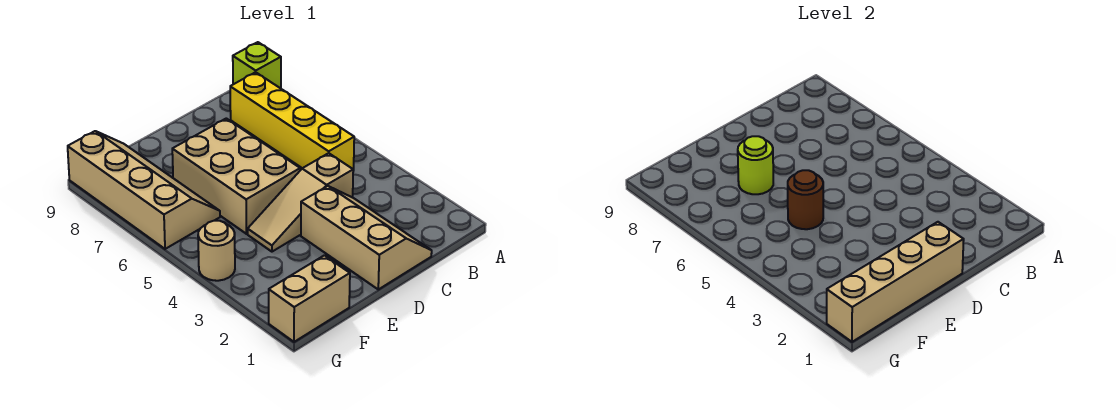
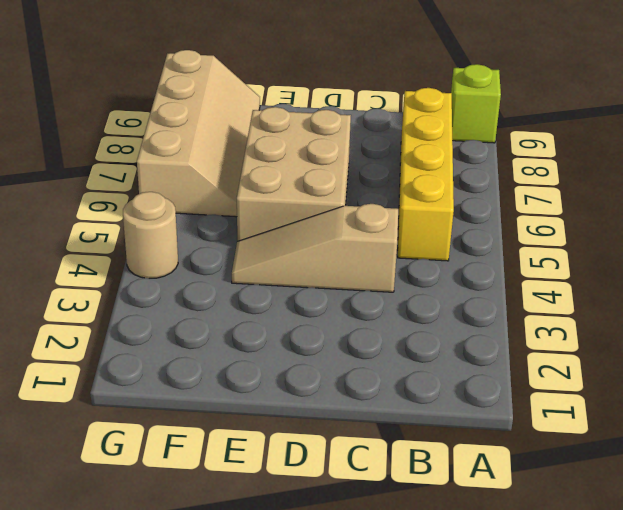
none -> tan 2x3 slope [301,186,432,289]
none -> tan 1x2 brick [269,255,350,342]

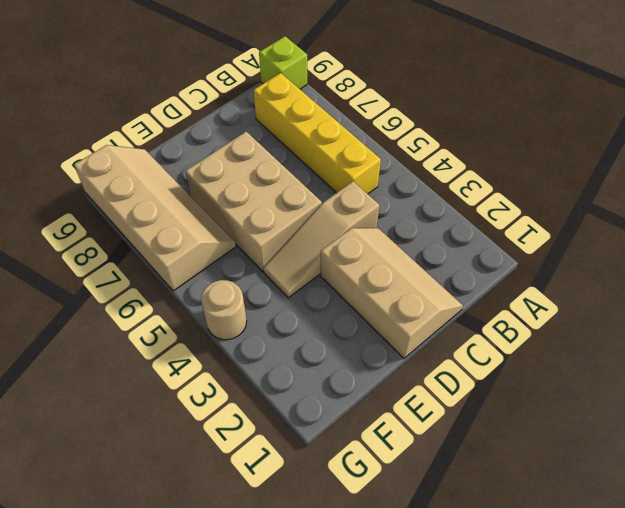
none -> tan 1x2 brick [269,255,350,342]
none -> tan 1x4 brick [827,222,964,342]

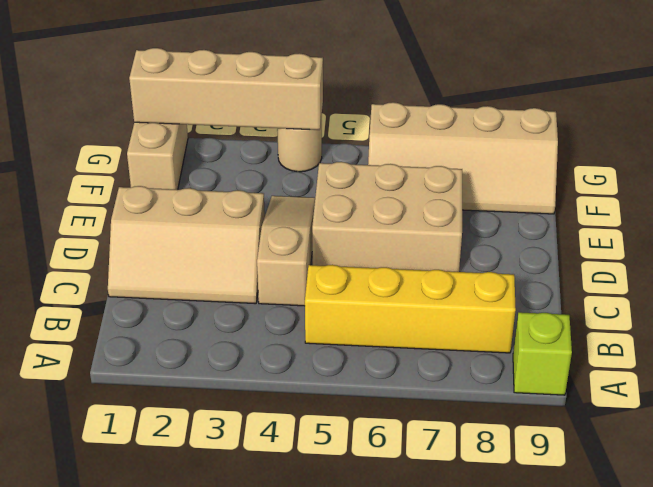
tan 1x4 brick [129,48,323,130] -> tan 1x4 brick turned to [827,222,964,342]
none -> brown 1x1 round brick [788,170,823,229]
none -> lime 1x1 round brick [738,136,773,194]

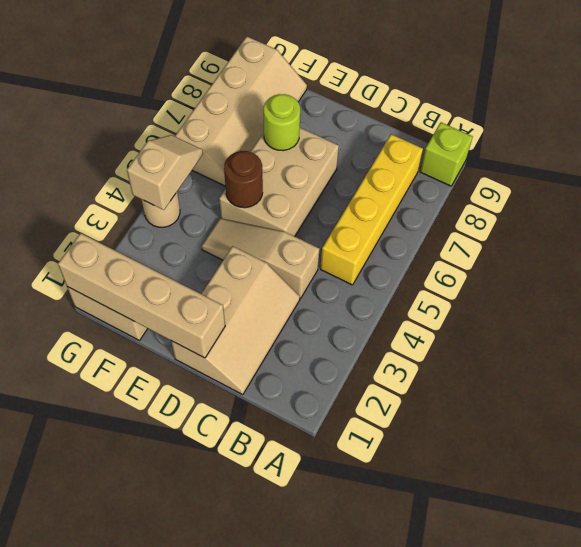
tan 1x2 slope [127,135,203,210] -> none

